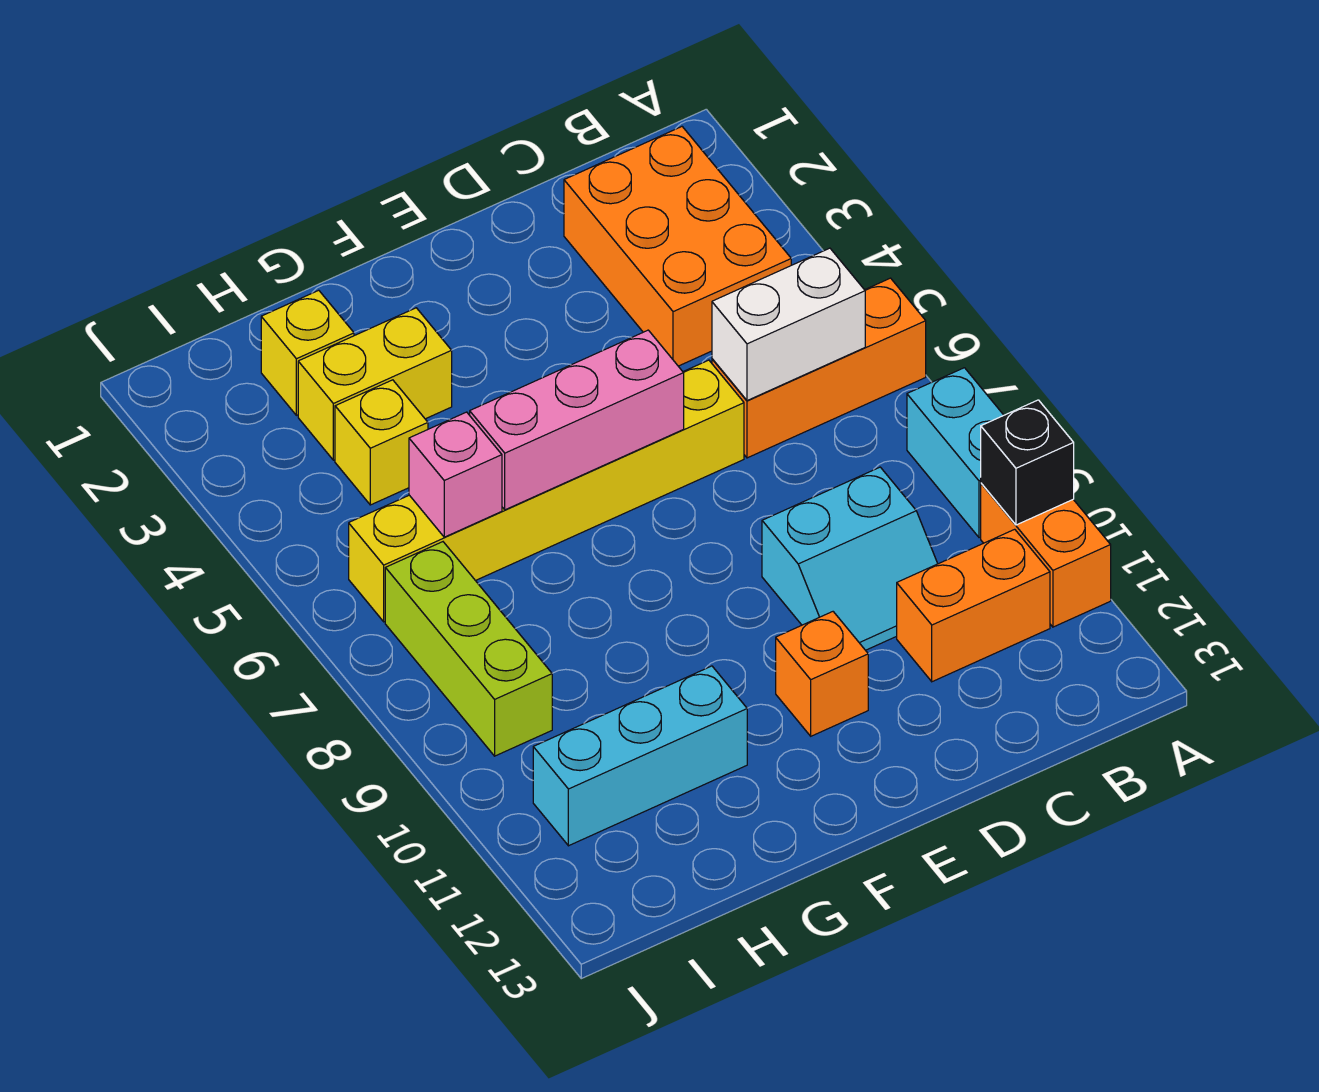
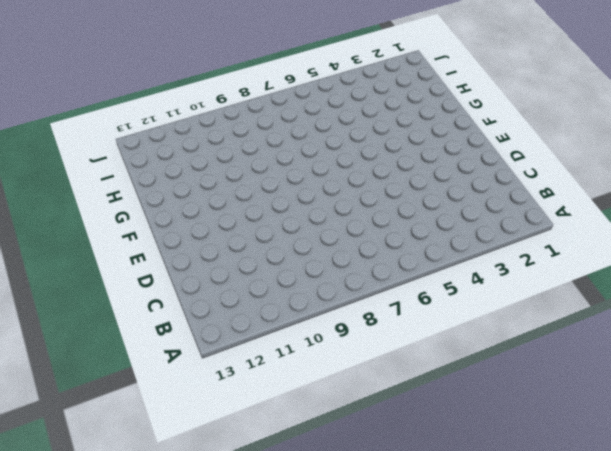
none -> orange 1x3 brick [712,278,926,458]
none -> cyan 1x2 brick [907,368,1004,538]
none -> orange 1x2 brick [981,483,1111,627]

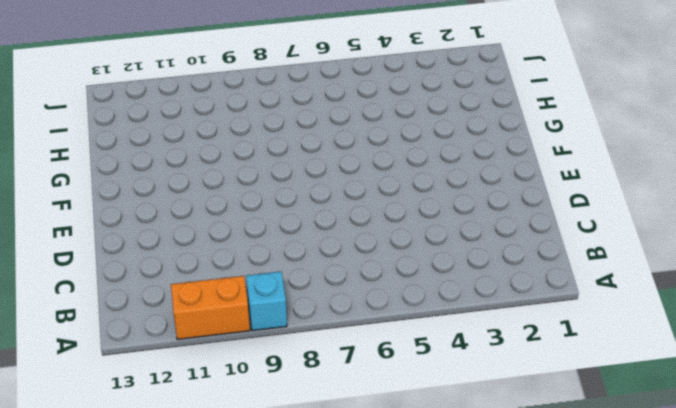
cyan 1x1 brick [246,272,287,331] -> cyan 1x2 brick [907,368,1004,538]
none -> orange 1x3 brick [712,278,926,458]
none -> orange 2x3 brick [564,127,791,366]
none -> orange 1x2 brick [897,529,1050,682]

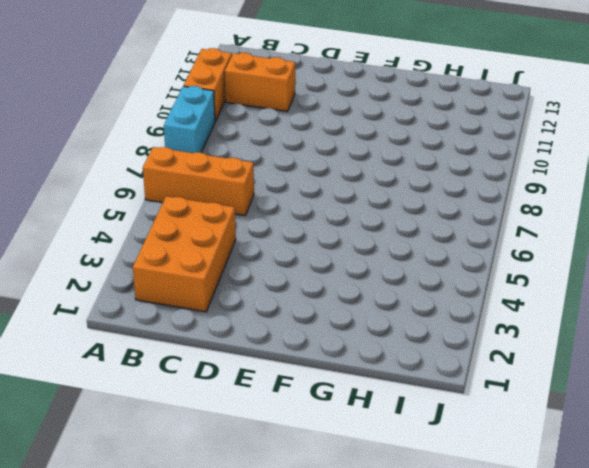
none -> cyan 2x2 slope [762,467,938,650]
none -> yellow 1x6 brick [349,360,744,622]
none -> orange 1x1 brick [776,612,868,736]

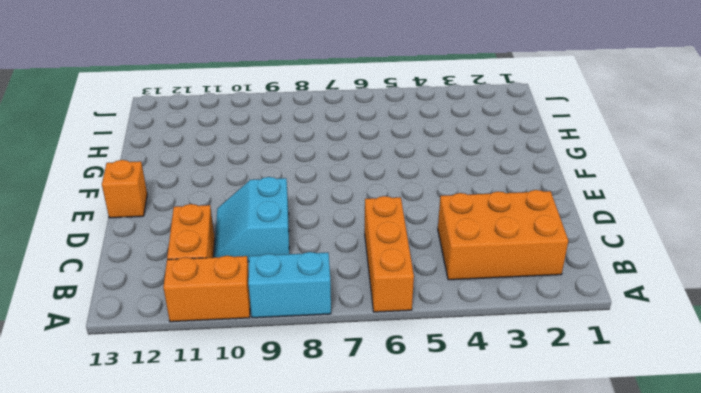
orange 1x1 brick [102,160,147,218] -> orange 1x1 brick moved to [776,612,868,736]
none -> yellow 1x6 brick [349,360,744,622]
none -> yellow 1x2 brick [298,308,452,460]
none -> cyan 1x3 brick [533,666,747,846]

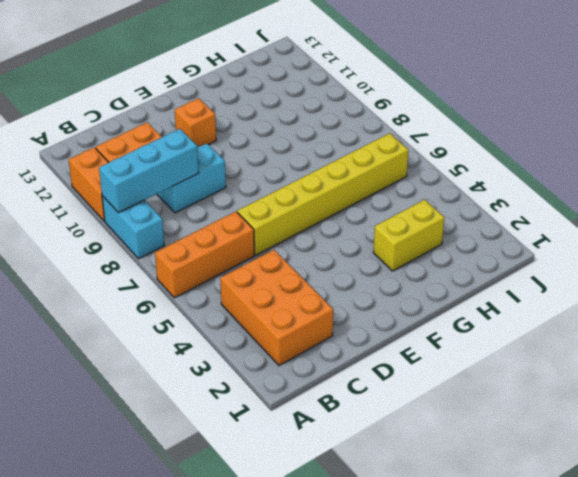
cyan 1x3 brick [99,129,199,213] -> cyan 1x3 brick moved to [533,666,747,846]
none -> yellow 1x1 brick [261,290,354,415]
none -> yellow 1x1 brick [335,380,428,505]
none -> lime 1x3 brick [385,542,552,756]

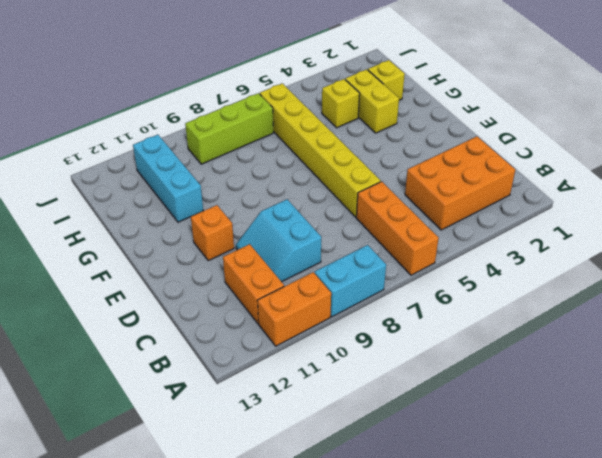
none -> black 1x1 brick [981,400,1074,525]
none -> white 1x2 brick [712,248,865,401]
none -> pink 1x3 brick [470,330,684,510]

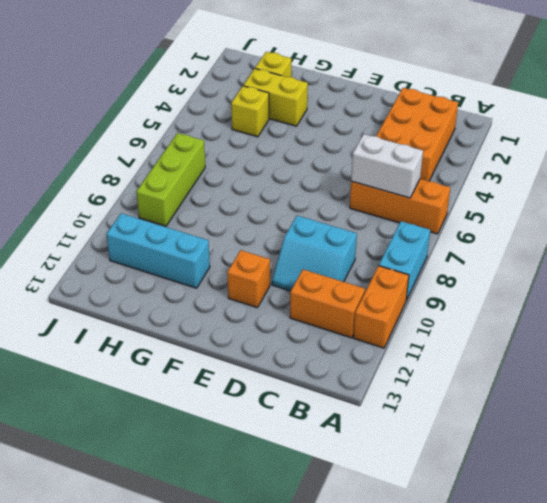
none -> yellow 1x6 brick [349,360,744,622]
none -> black 1x1 brick [981,400,1074,525]
none -> pink 1x3 brick [470,330,684,510]

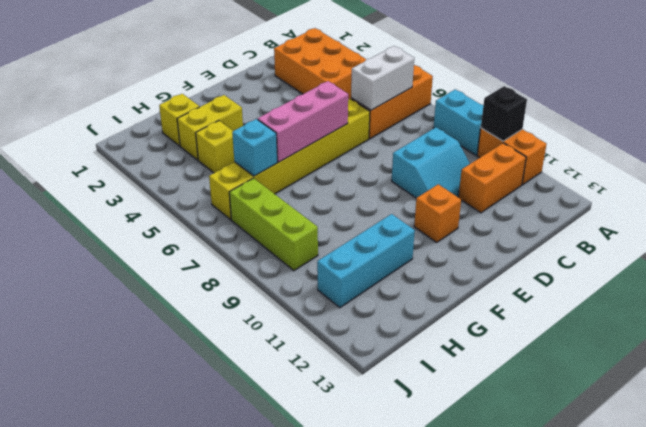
cyan 1x1 brick [232,119,277,176] -> pink 1x1 brick [409,412,502,537]

